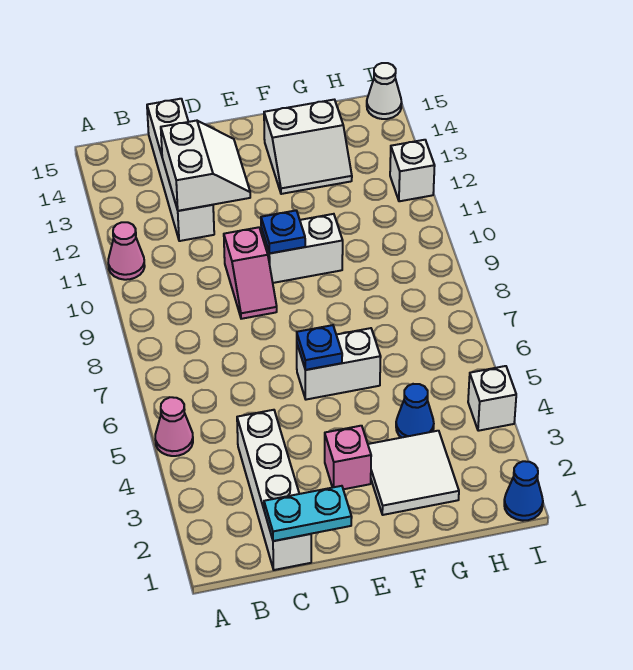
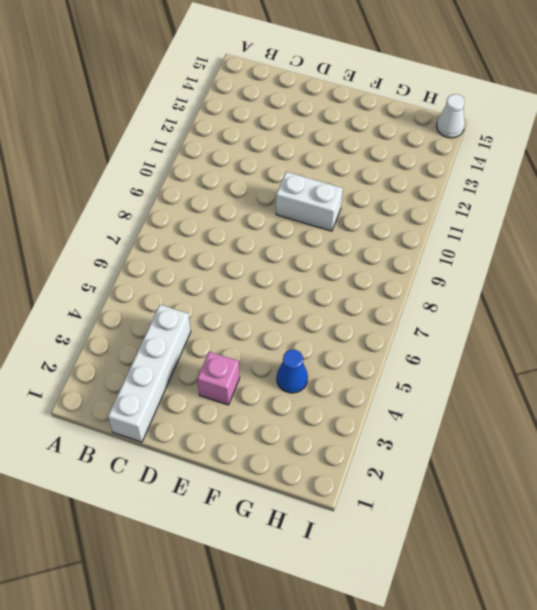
none -> pink 1x1 cone [155,397,193,456]
none -> pink 1x1 cone [108,222,145,280]
none -> white 1x4 brick [147,99,214,241]

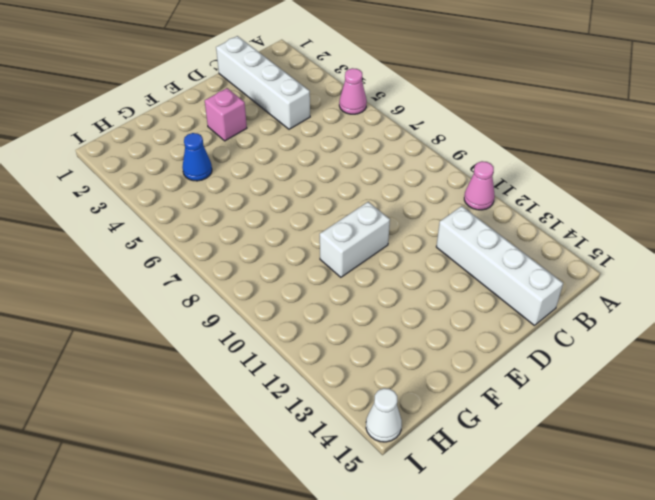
none -> pink 1x2 slope [224,227,277,319]
none -> white 1x2 brick [297,328,381,400]
none -> white 2x2 tile [368,431,459,515]

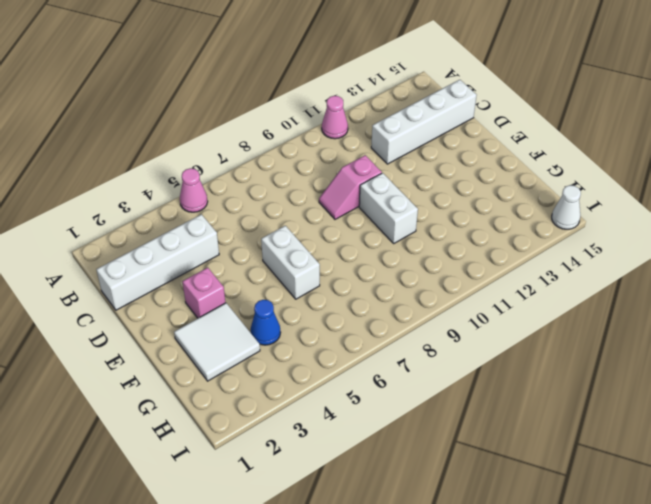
none -> white 2x2 slope [264,100,352,194]
none -> blue 1x1 cone [504,461,543,521]
none -> white 1x1 brick [468,366,516,431]

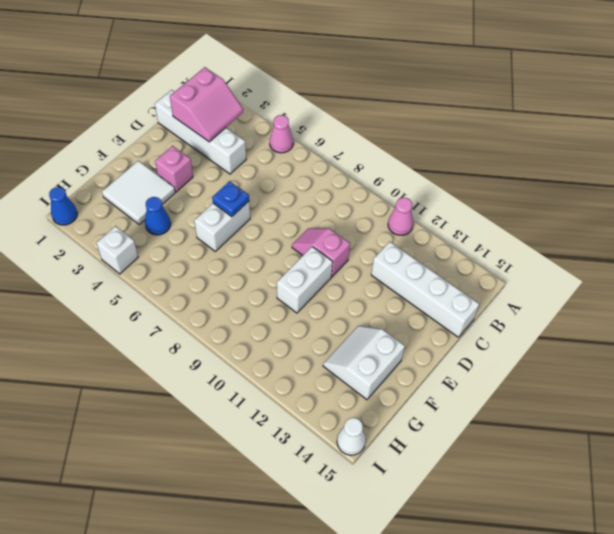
pink 2x2 slope [170,67,243,142] -> none
none -> white 1x1 brick [390,140,435,201]
none -> cyan 1x2 plate [264,486,352,541]
none -> white 2x2 slope [161,121,250,211]

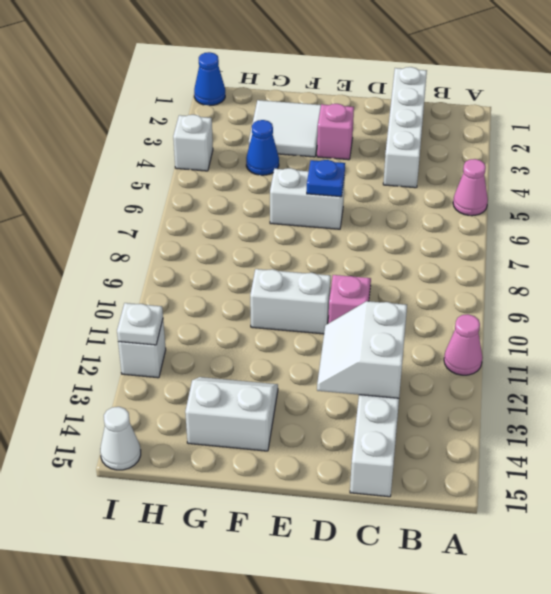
white 1x1 plate [117,303,163,345] -> none
none -> cyan 1x2 plate [264,486,352,541]
none -> blue 1x1 plate [261,211,305,253]

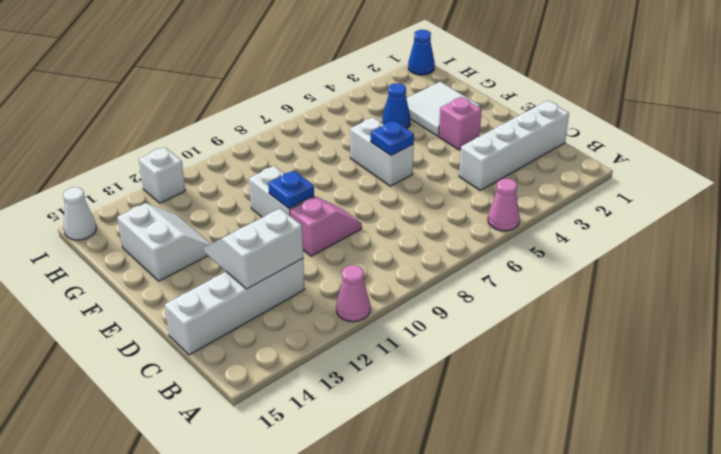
none -> white 1x1 brick [468,366,516,431]
none -> cyan 1x2 plate [264,486,352,541]

